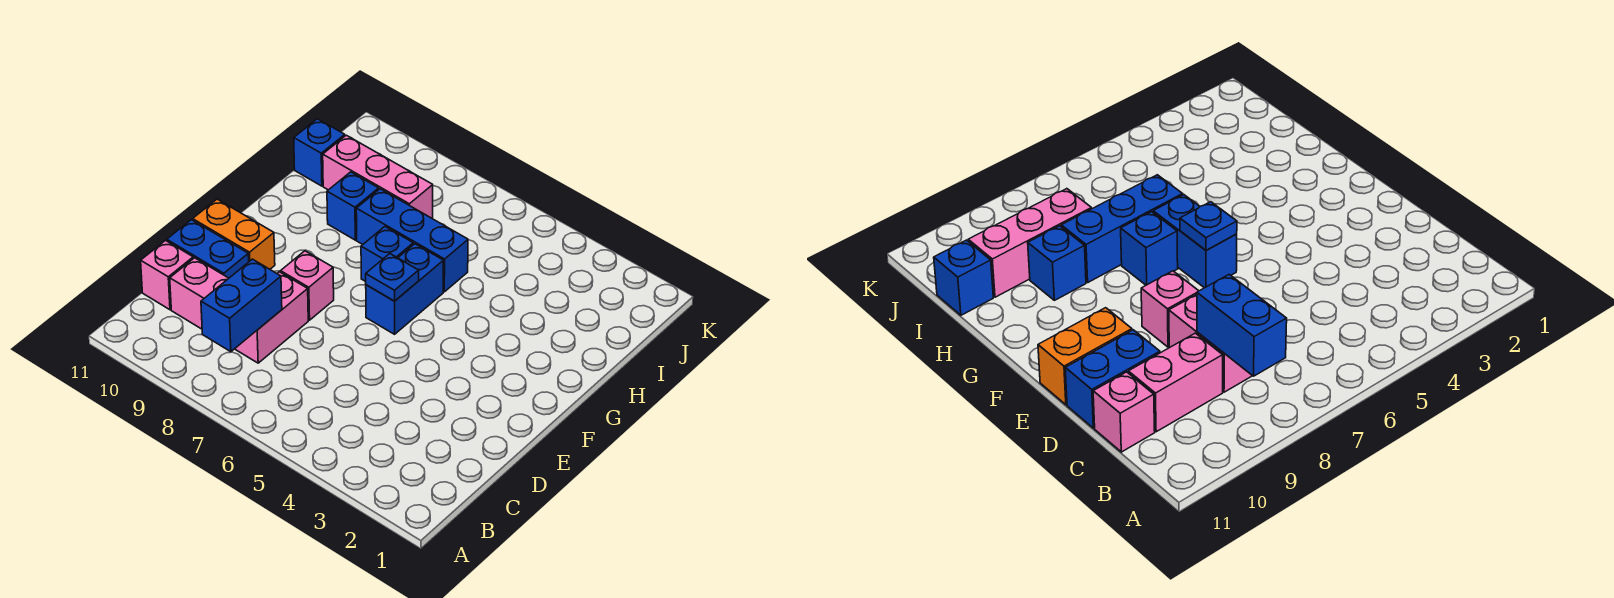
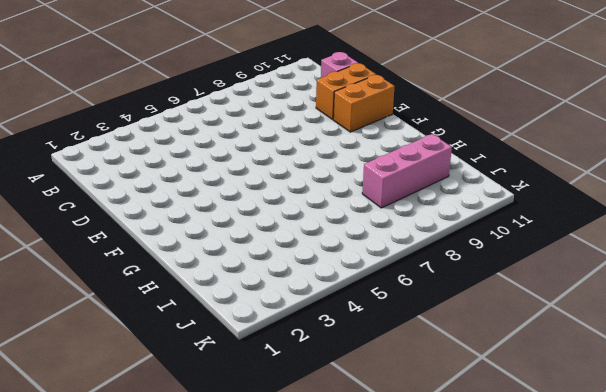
orange 1x2 brick [316,63,376,119] -> blue 1x2 brick [167,220,249,278]
none -> pink 1x2 brick [235,272,308,363]
none -> pink 1x2 brick [170,258,229,329]
none -> pink 1x1 brick [281,251,334,320]

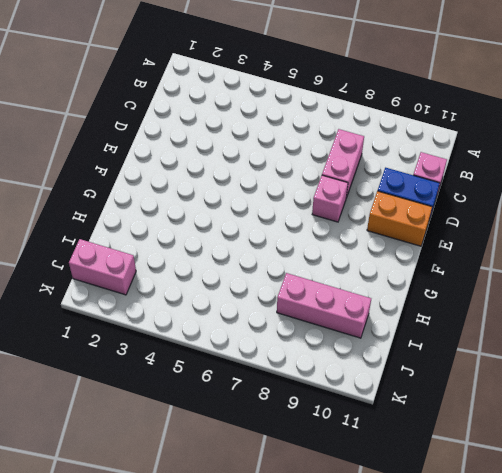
pink 1x2 brick [69,239,136,295] -> pink 1x2 brick moved to [170,258,229,329]
none -> blue 1x2 brick [366,244,443,334]
none -> blue 1x1 brick [361,227,413,282]
none -> blue 1x3 brick [356,189,468,292]

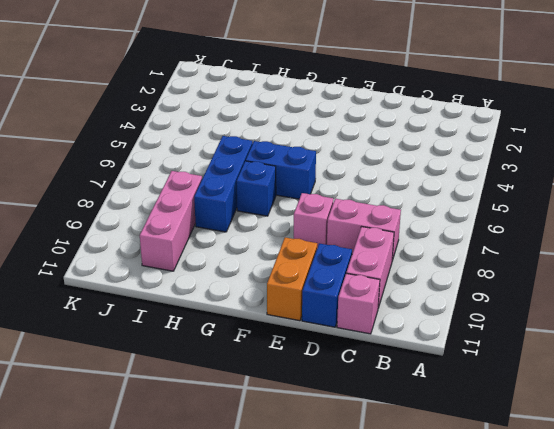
none -> blue 1x1 brick [327,172,379,240]
none -> blue 1x1 brick [294,119,345,186]
none -> blue 1x2 brick [201,259,282,352]

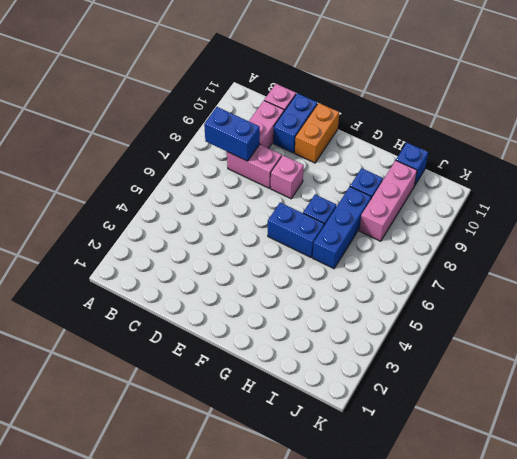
none -> blue 1x1 plate [366,254,419,301]

